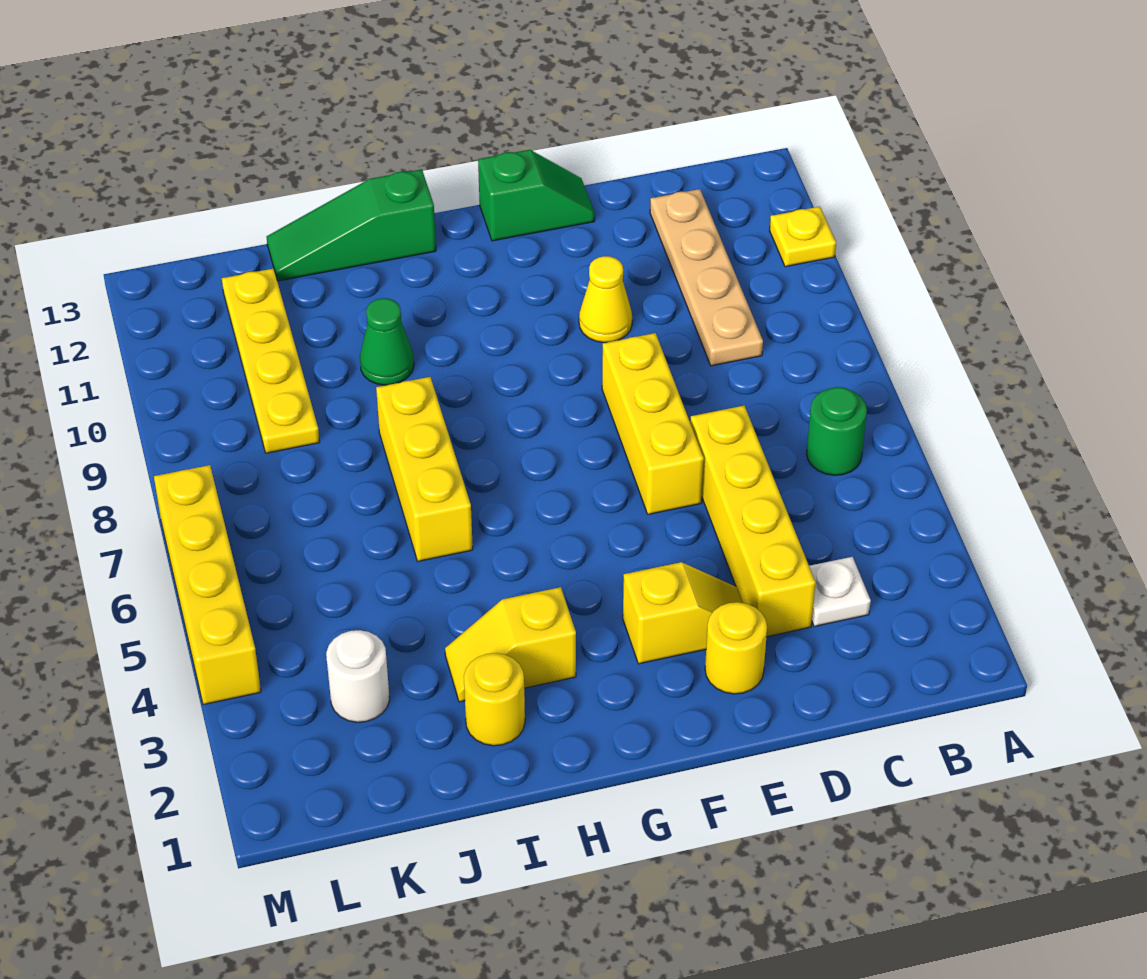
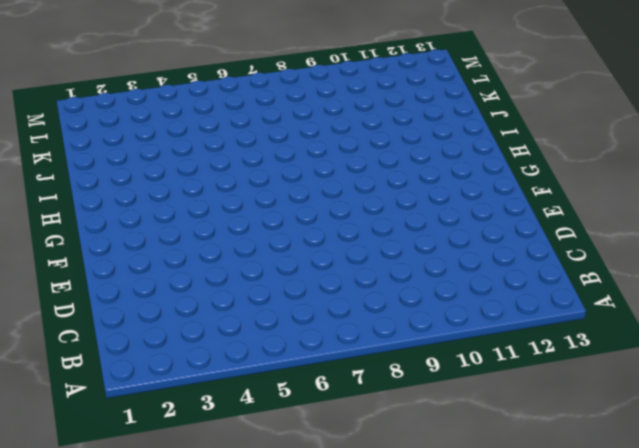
none -> yellow 1x1 plate [770,207,836,267]
none -> green 1x1 round brick [807,387,867,475]
none -> white 1x1 plate [809,557,871,626]

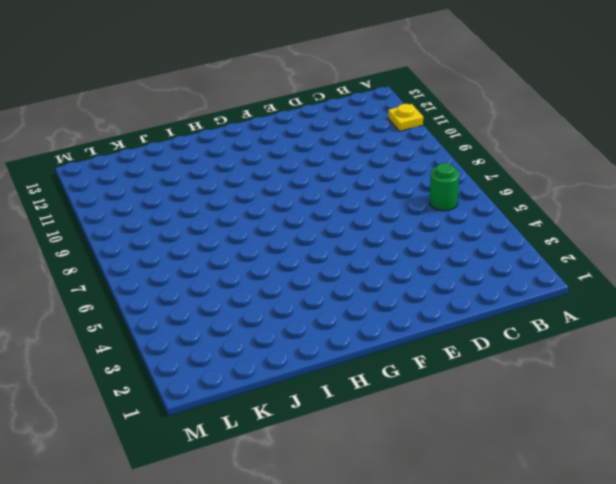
none -> white 1x1 plate [809,557,871,626]
none -> tan 1x4 plate [650,189,763,366]
none -> yellow 1x4 brick [690,406,816,636]

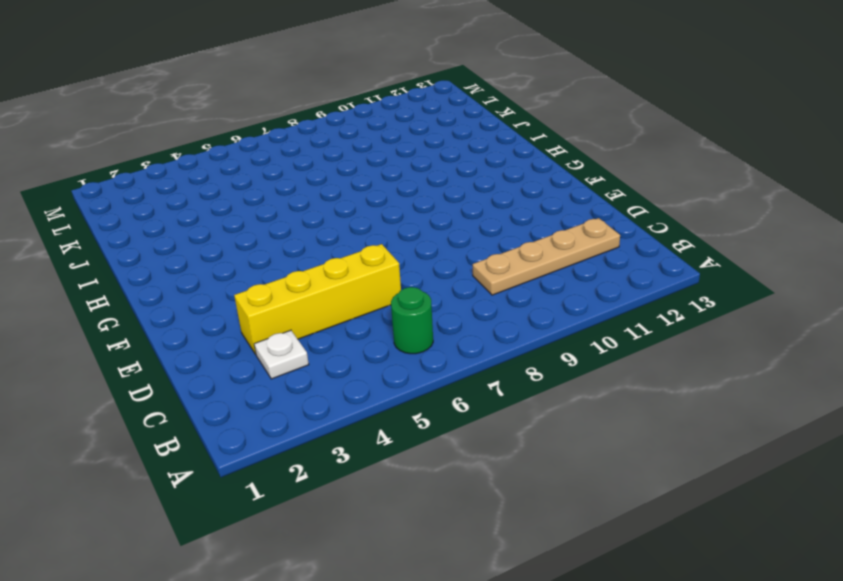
none -> yellow 1x1 plate [770,207,836,267]
none -> yellow 1x1 round brick [705,602,767,694]
none -> yellow 1x2 slope [623,562,743,664]

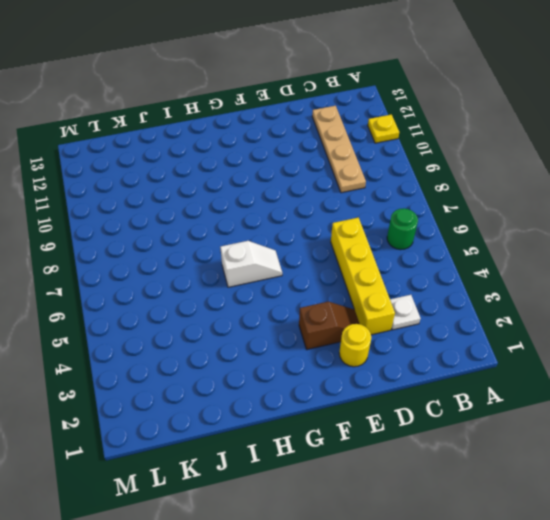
brown 1x2 slope [299,301,360,350] -> yellow 1x2 slope [623,562,743,664]
white 1x2 slope [220,241,282,287] -> none
none -> yellow 1x3 brick [602,333,704,514]
none -> yellow 1x1 cone [579,256,632,343]
none -> green 1x2 slope [478,150,595,241]

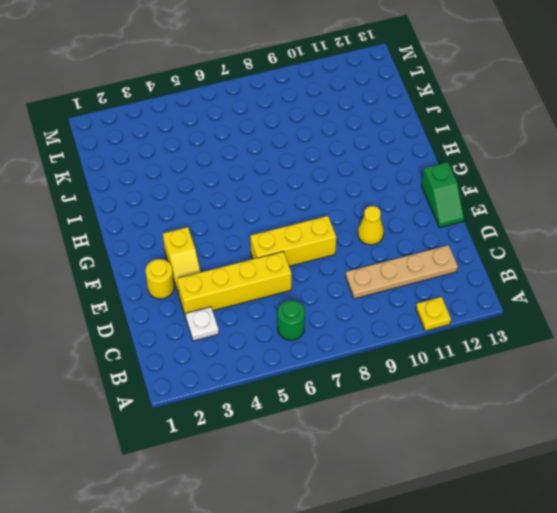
none -> yellow 1x2 slope [445,587,576,702]
none -> green 1x3 slope [266,169,436,281]
none -> yellow 1x1 round brick [464,653,525,746]

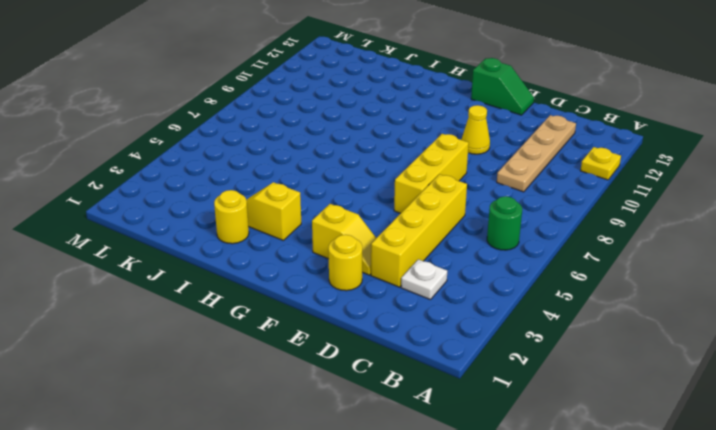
none -> green 1x3 slope [266,169,436,281]
none -> yellow 1x3 brick [376,377,473,561]
none -> green 1x1 cone [360,298,414,385]

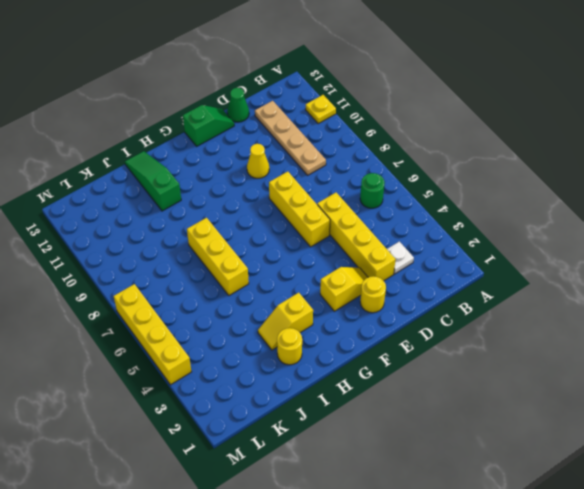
green 1x1 cone [227,88,249,122] -> green 1x1 cone moved to [360,298,414,385]
green 1x3 slope [125,151,181,211] -> green 1x3 slope turned to [266,169,436,281]
none -> white 1x1 round brick [326,630,390,722]
none -> yellow 1x4 plate [222,269,320,453]

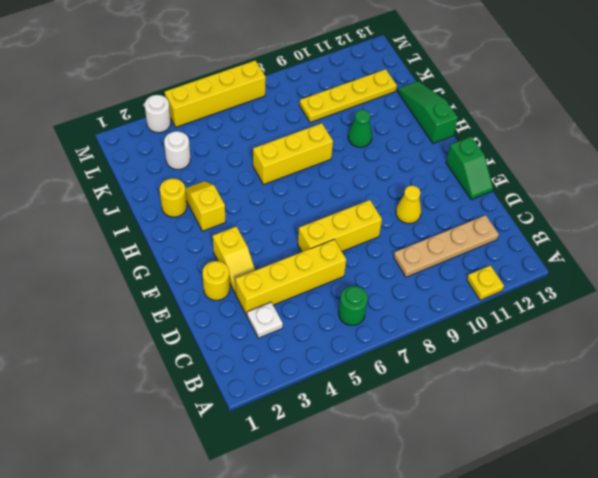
white 1x1 round brick [145,95,171,133] -> none

